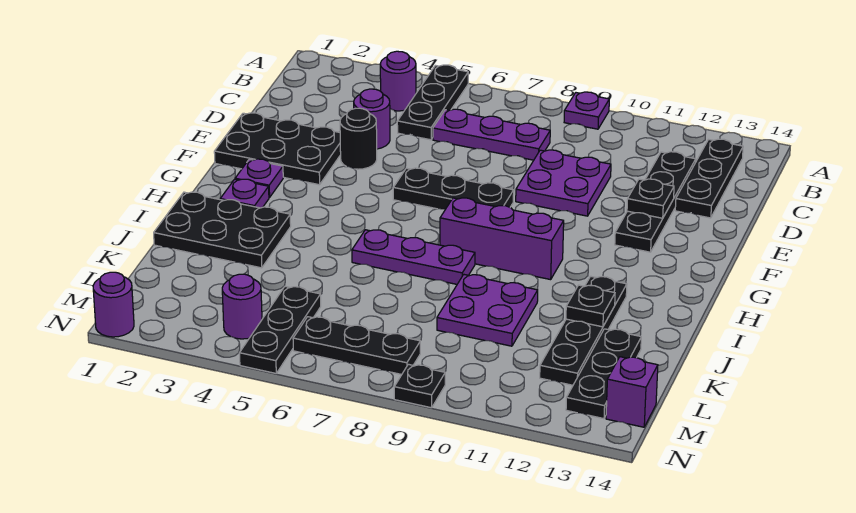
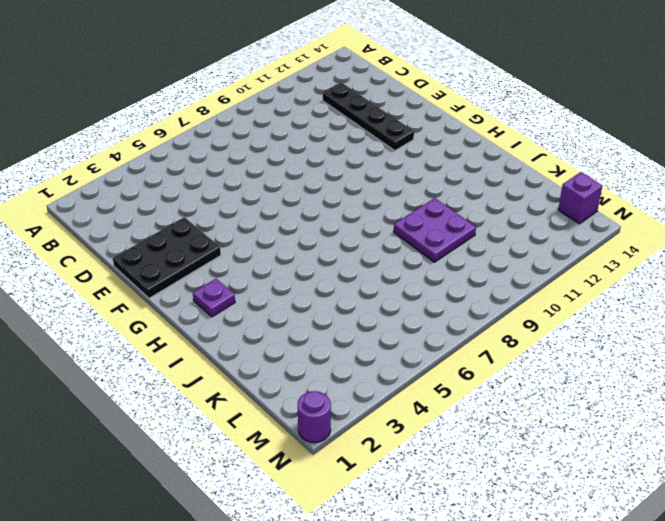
none -> black 1x3 plate [397,65,468,140]
none -> purple 1x1 plate [564,92,609,129]
none -> purple 1x1 round brick [380,51,416,111]

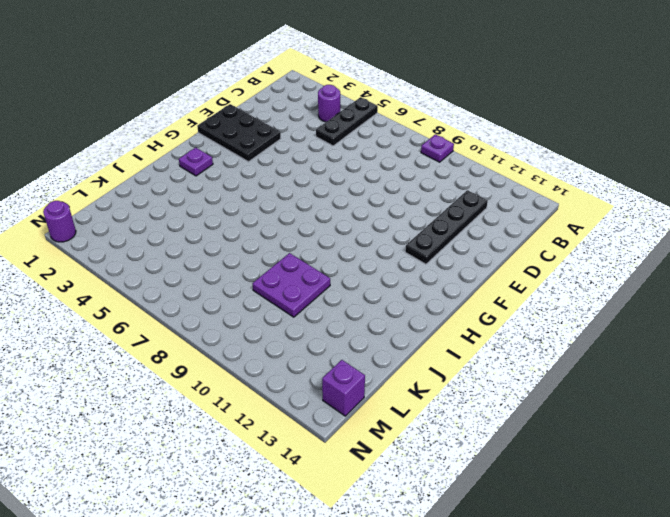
none -> black 1x3 plate [675,139,743,218]
none -> purple 1x3 plate [433,109,550,160]
none -> purple 1x1 round brick [354,89,390,149]

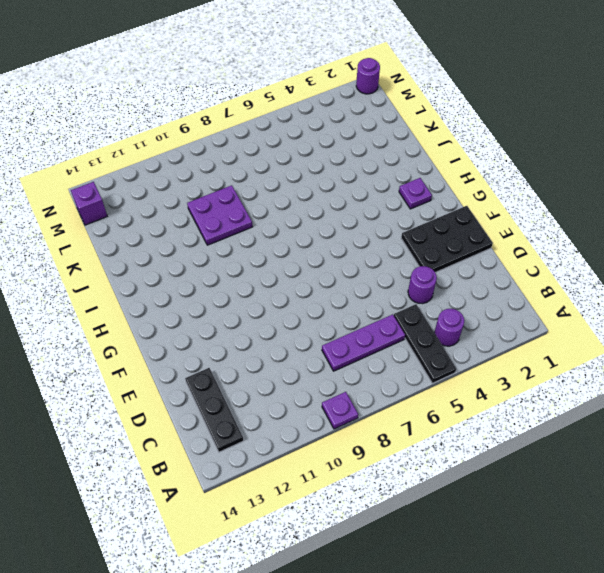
none -> black 1x4 plate [615,152,696,252]
none -> purple 2x2 plate [516,150,611,216]
none -> black 1x1 round brick [340,108,377,169]

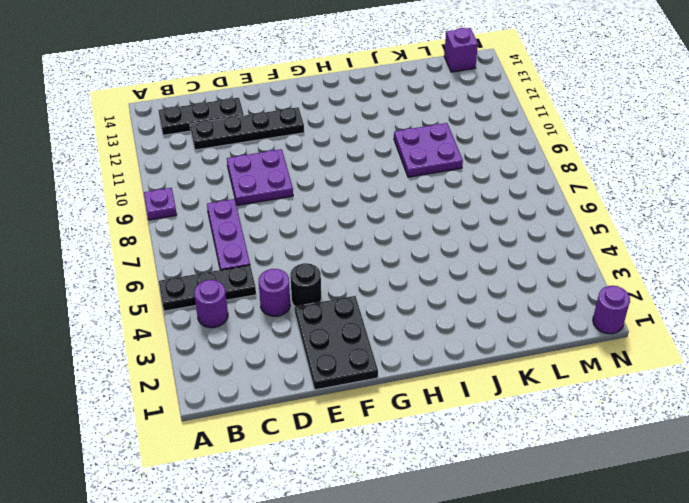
none -> black 1x3 plate [393,168,514,209]
none -> purple 1x1 plate [235,159,283,198]
none -> purple 1x1 plate [220,179,269,208]

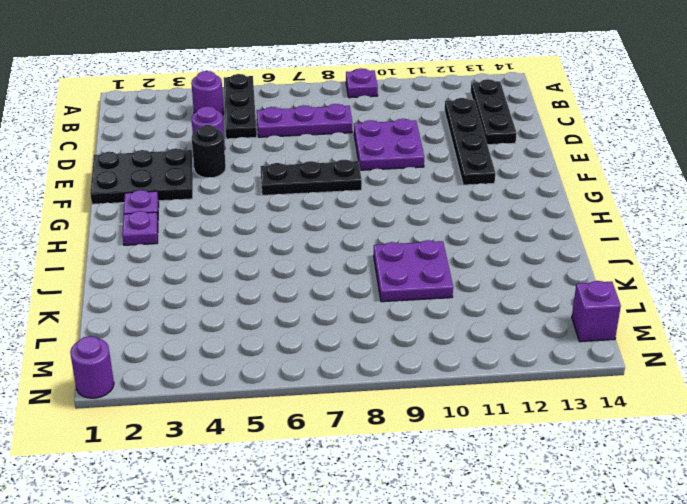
none -> purple 1x3 brick [440,198,564,280]
none -> black 2x3 plate [154,192,291,268]
none -> purple 1x3 plate [352,230,475,284]

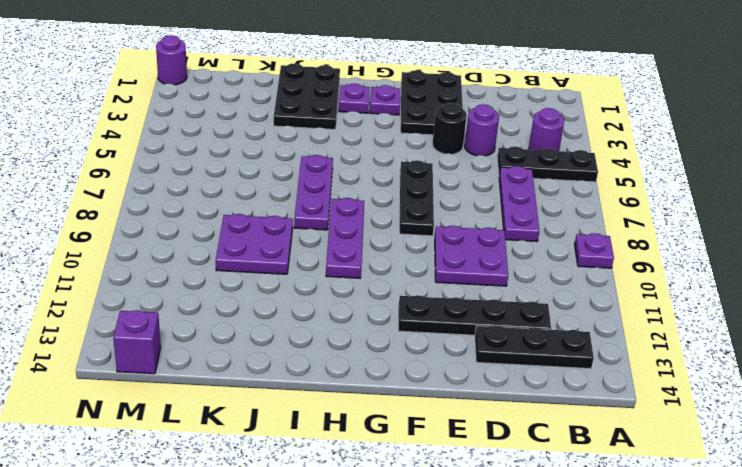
purple 1x3 plate [326,198,364,278] -> purple 1x3 brick [440,198,564,280]
none -> black 1x4 plate [540,276,627,385]
none -> black 1x3 plate [566,329,641,419]
none -> black 1x3 plate [239,286,321,373]

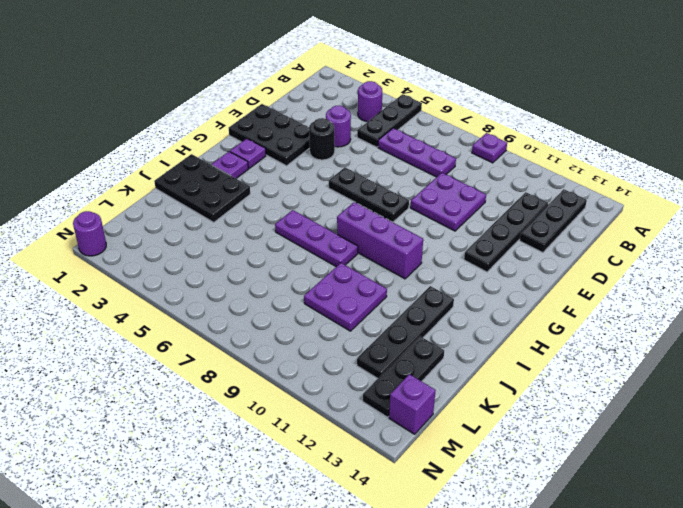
none -> black 1x3 plate [239,286,321,373]
none -> purple 1x1 round brick [222,274,262,339]
none -> black 1x3 plate [293,317,420,374]

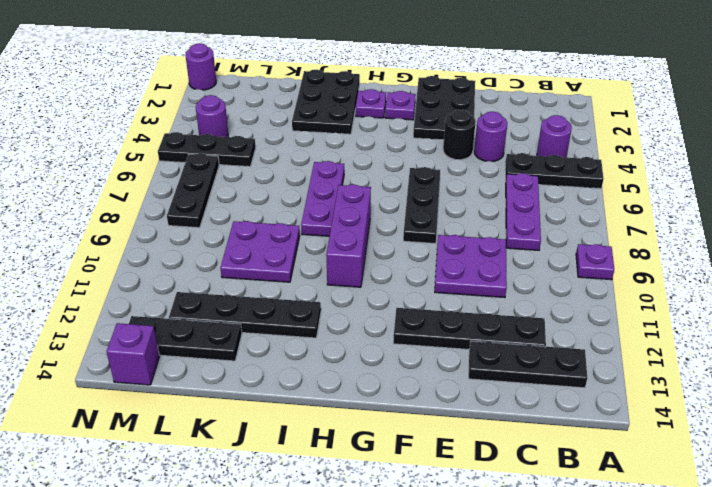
none -> black 1x1 plate [394,364,445,408]
none -> black 1x1 plate [627,179,674,218]
none -> black 1x1 plate [566,285,615,327]

